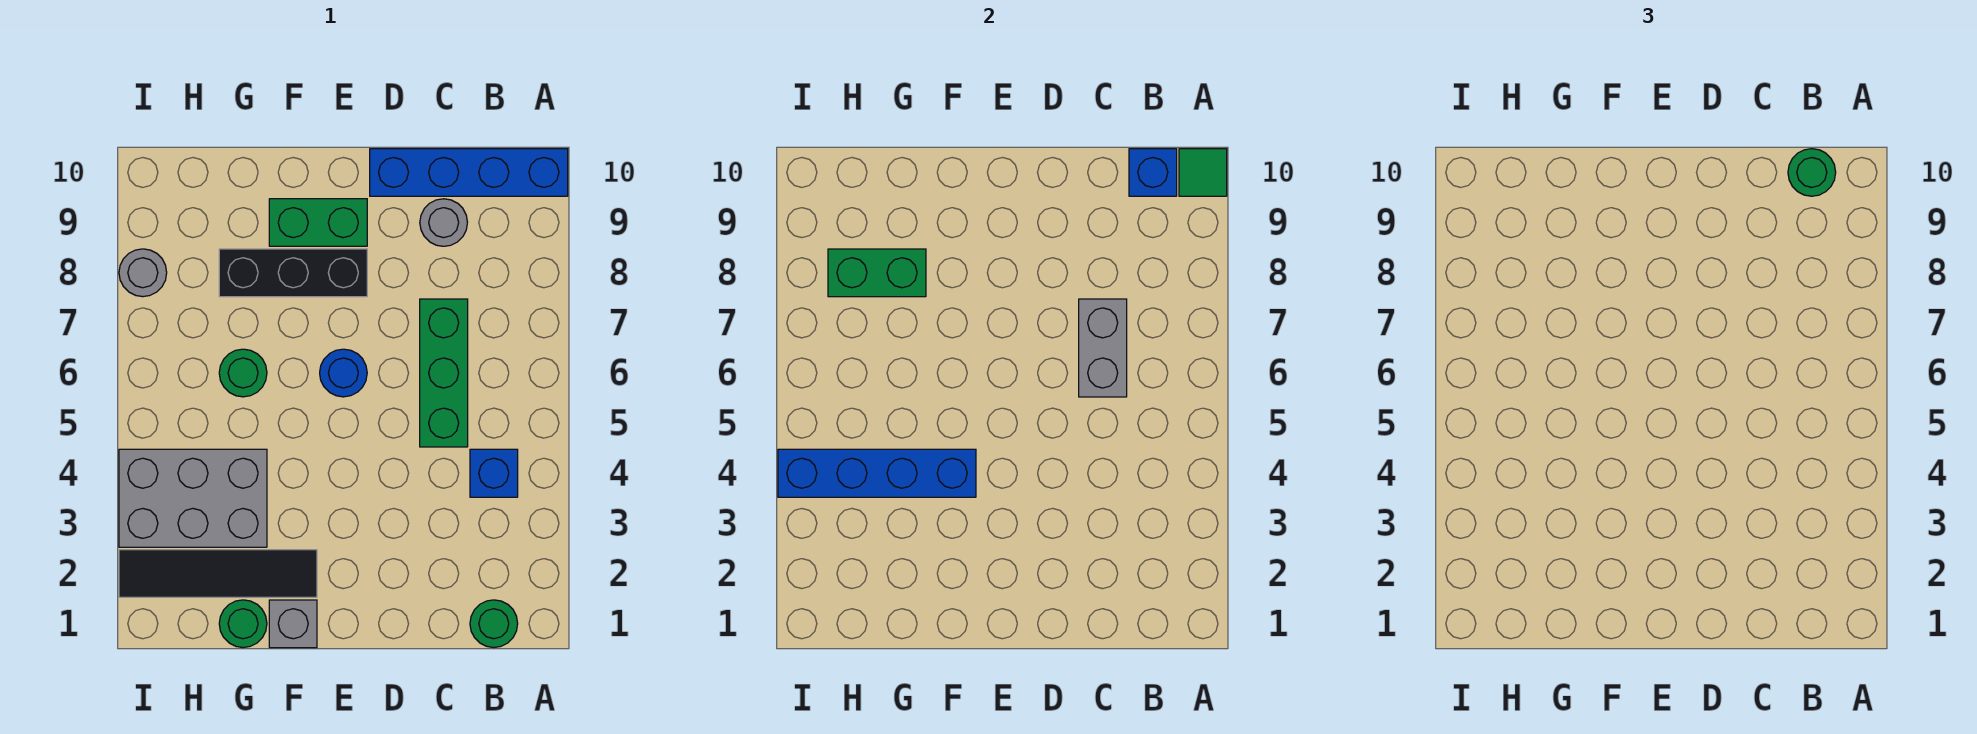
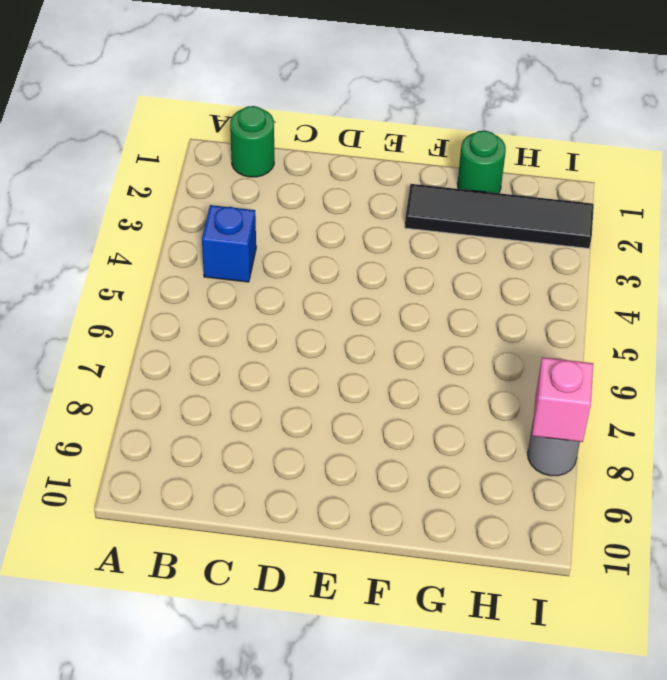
pink 1x1 brick [532,357,593,442] -> none
none -> blue 1x4 brick [370,149,568,196]
none -> green 1x3 brick [420,299,468,447]
none -> grey 1x1 round brick [420,199,467,246]

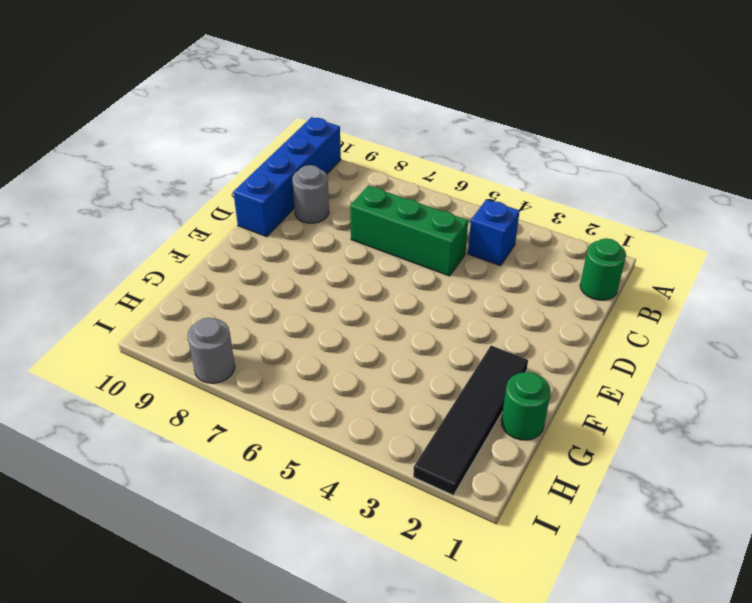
none -> blue 1x1 round brick [320,349,367,397]
none -> black 1x3 brick [219,249,367,297]
none -> green 1x2 brick [269,199,367,246]

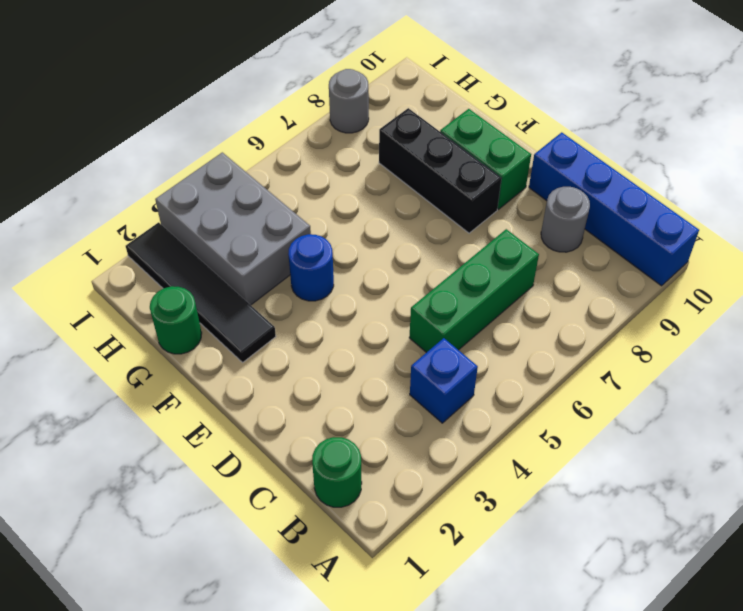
blue 1x1 round brick [288,234,334,301] -> blue 1x1 round brick moved to [320,349,367,397]
none -> grey 1x1 brick [269,600,317,648]
none -> green 1x1 round brick [219,349,267,397]
none -> green 1x1 tile [1179,149,1227,196]

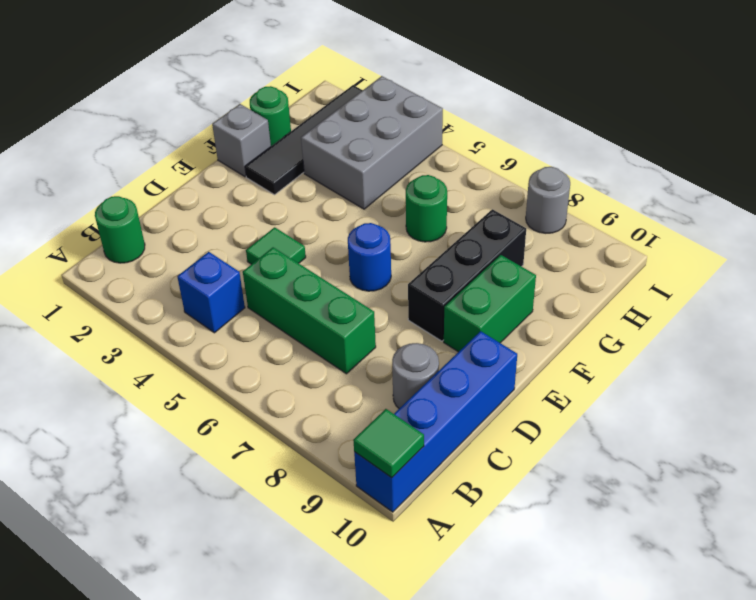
green 1x1 tile [246,227,306,264] -> none
none -> blue 1x1 brick [1129,149,1177,196]
none -> grey 1x2 brick [1079,299,1127,397]
none -> blue 1x4 brick [778,449,976,497]

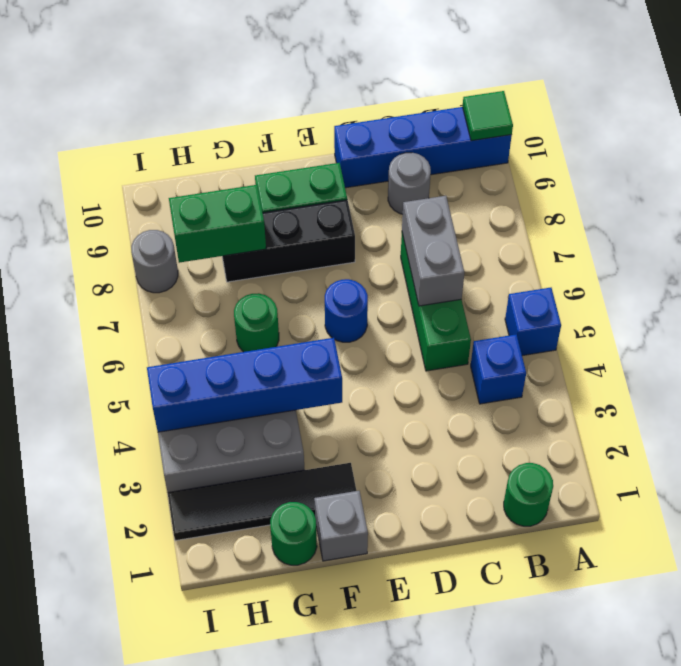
blue 1x1 brick [505,288,561,356] -> blue 1x1 brick moved to [1129,149,1177,196]
none -> green 1x1 round brick [1788,149,1836,196]

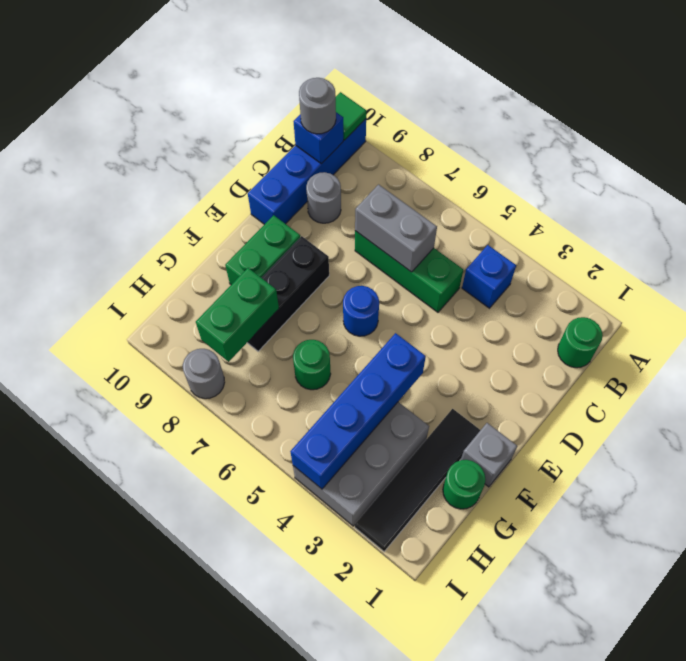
grey 1x1 round brick [299,78,336,134] -> green 1x1 round brick [1788,149,1836,196]

